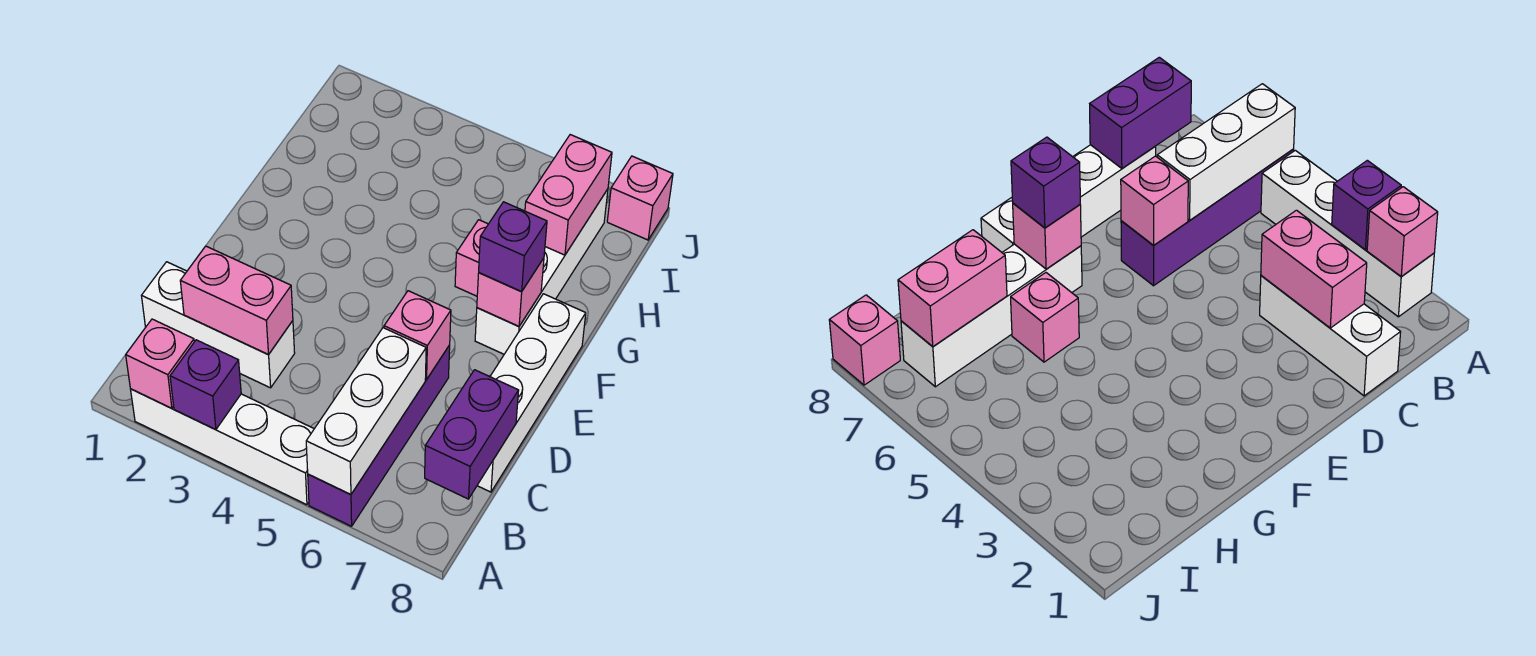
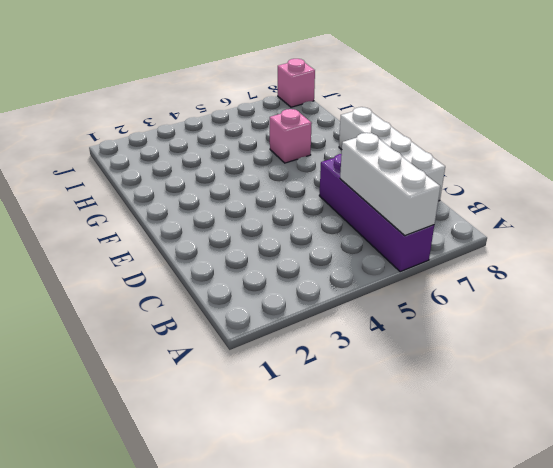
none -> white 1x4 brick [131,389,314,505]
none -> white 1x3 brick [142,262,295,388]
none -> white 1x4 brick [475,189,608,354]

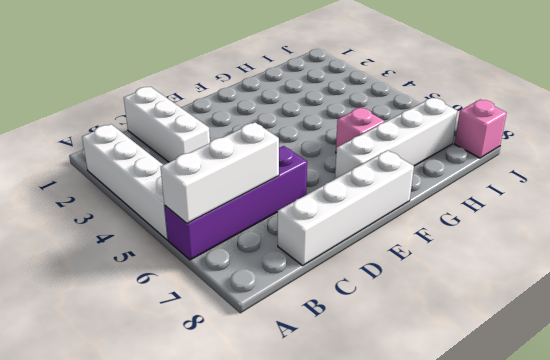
none -> pink 1x1 brick [126,319,194,408]
none -> purple 1x1 brick [170,340,241,430]
none -> purple 1x2 brick [425,370,519,499]

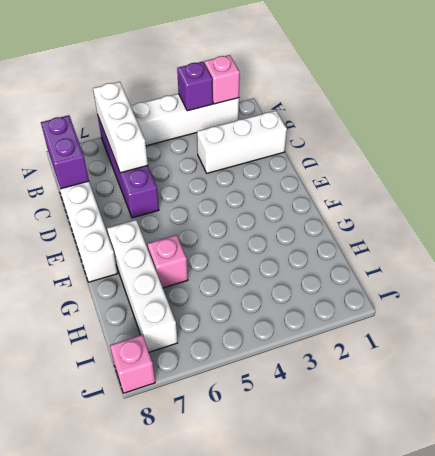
none -> pink 1x2 brick [180,246,293,355]
none -> pink 1x1 brick [384,291,451,379]
none -> pink 1x1 brick [477,258,544,326]

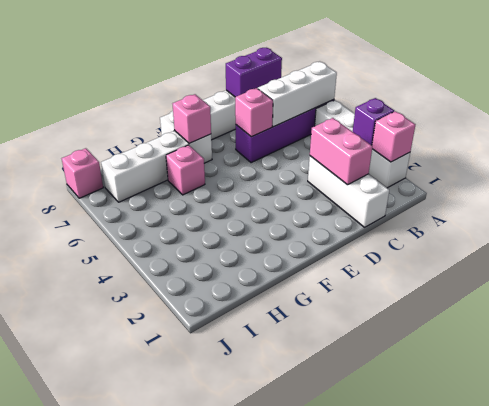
none -> pink 1x2 brick [525,135,612,255]
none -> purple 1x1 brick [479,202,547,292]

